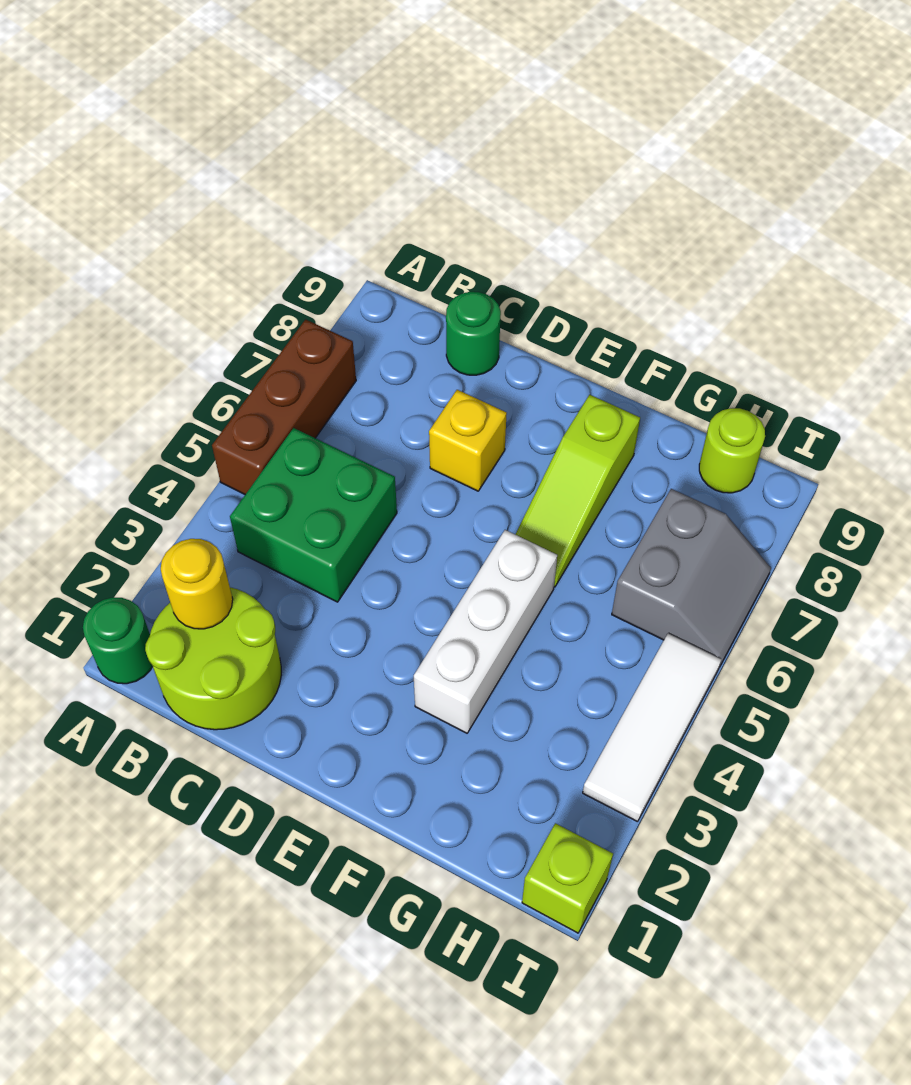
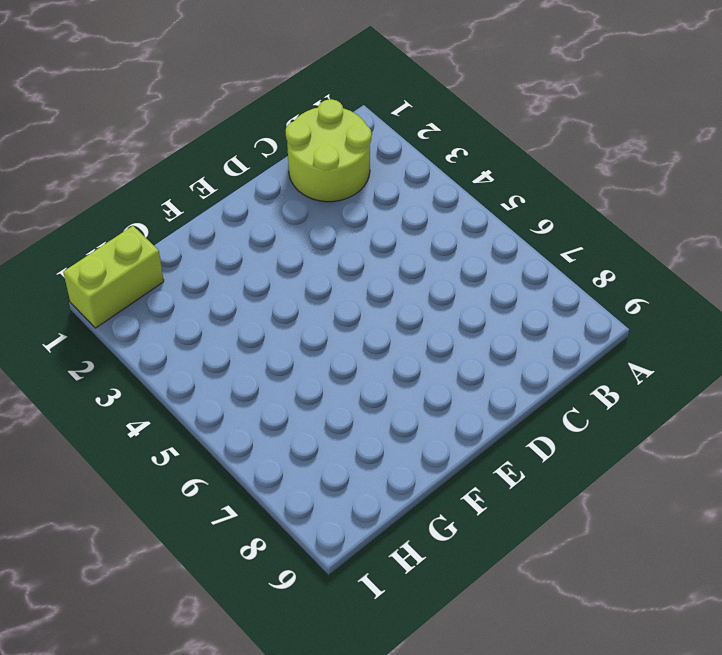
lime 1x2 brick [63,226,164,328] -> lime 1x1 brick [522,823,613,933]
none -> green 1x1 round brick [83,597,153,684]
none -> brown 1x3 brick [212,319,356,494]
none -> green 2x2 brick [230,428,397,602]

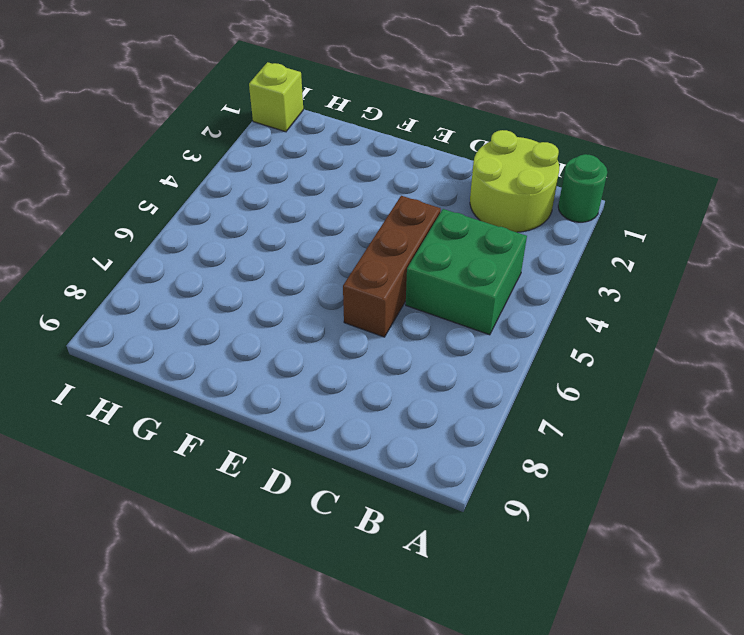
brown 1x3 brick [343,196,441,337] -> brown 1x3 brick moved to [212,319,356,494]
none -> green 1x1 round brick [446,292,501,375]
none -> yellow 1x1 brick [429,390,507,491]
none -> white 1x3 brick [414,530,557,733]

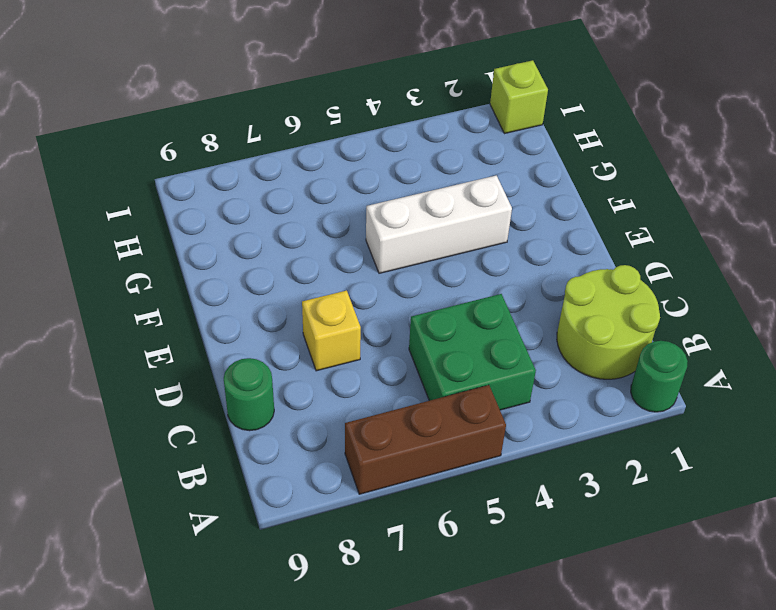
none -> lime 1x3 slope [515,395,640,587]
none -> grey 2x2 slope [612,489,771,667]
none -> lime 1x1 round brick [699,408,765,493]

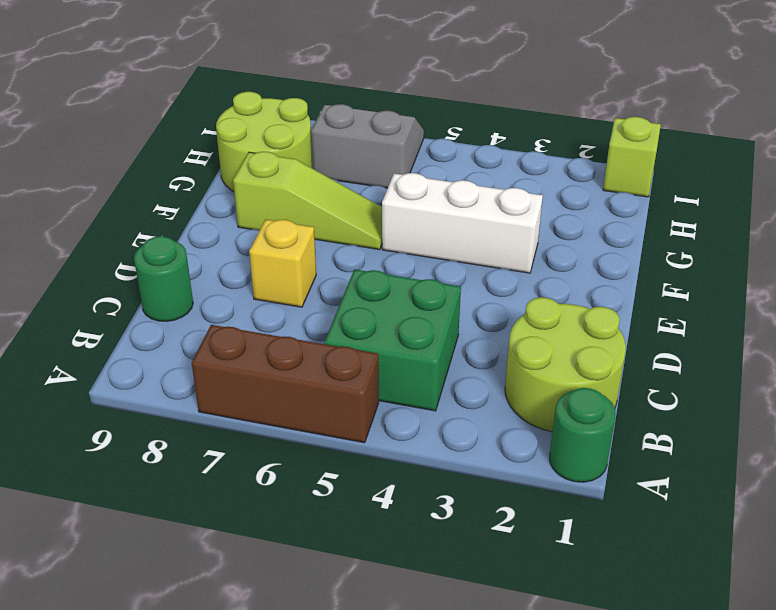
lime 2x2 round brick [216,92,313,192] -> lime 1x1 round brick [699,408,765,493]
none -> white 1x3 tile [583,634,722,822]
none -> yellow 1x1 round brick [161,539,233,629]

